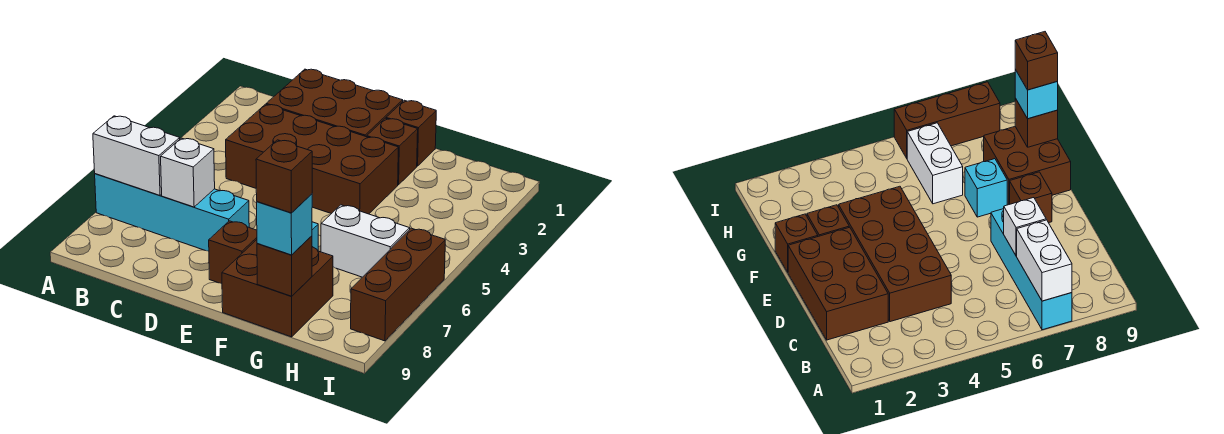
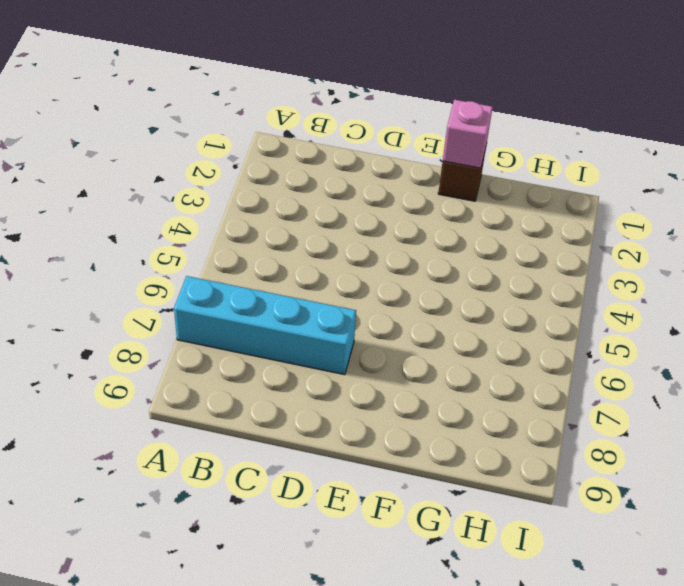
pink 1x1 brick [443,100,493,168] -> none
none -> brown 2x3 brick [266,69,403,137]
none -> brown 2x4 brick [226,104,398,214]
none -> brown 1x1 brick [209,221,257,284]

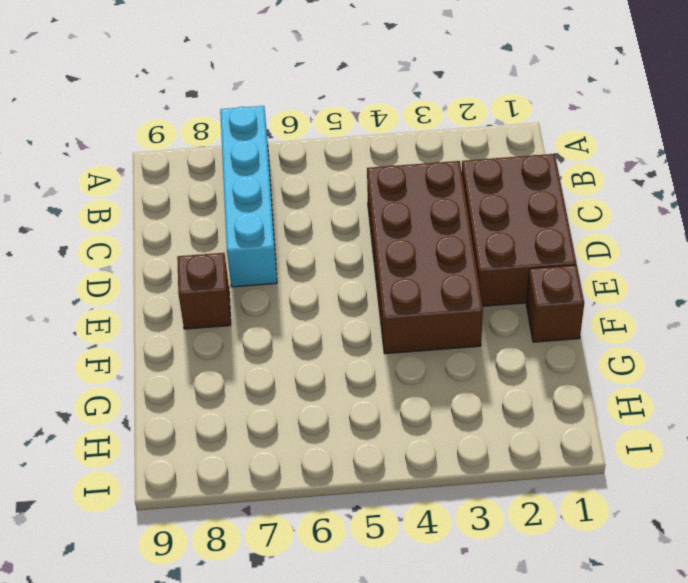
none -> brown 1x1 brick [367,118,418,185]
none -> cyan 1x1 brick [965,159,1007,217]
none -> brown 2x2 brick [222,240,333,337]

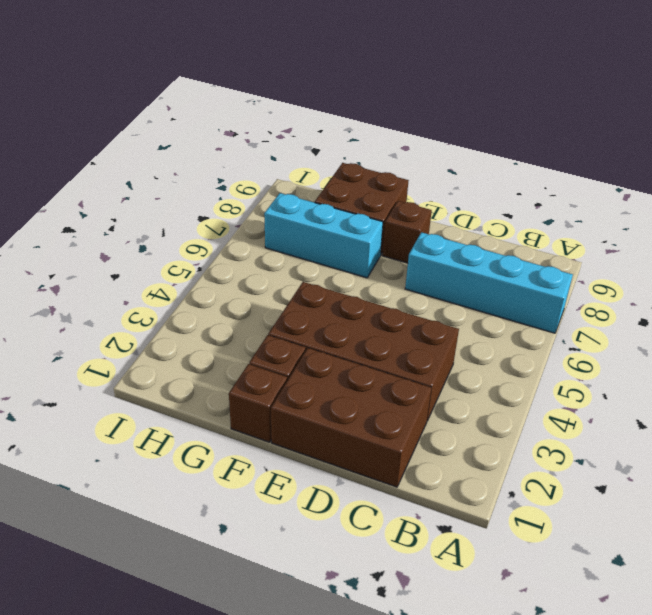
cyan 1x3 brick [264,193,383,278] -> cyan 1x1 brick [965,159,1007,217]
none -> white 1x2 brick [321,205,410,277]
none -> brown 1x3 brick [351,228,445,341]
none -> white 1x2 brick [93,116,180,196]

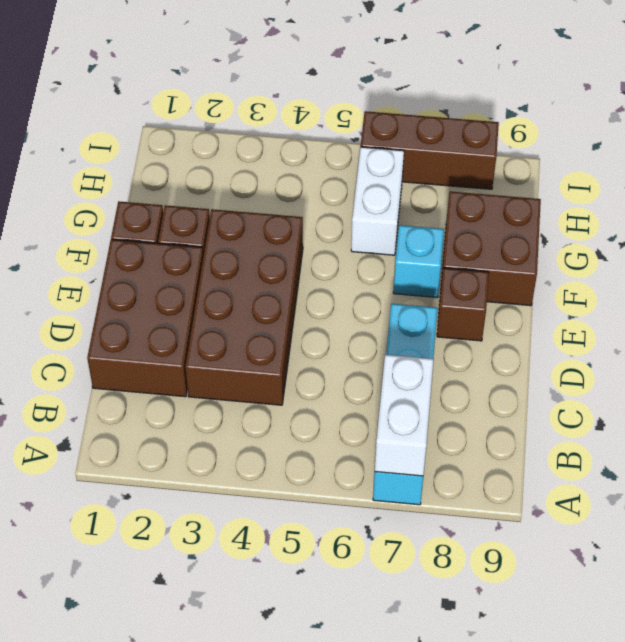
none -> white 1x1 brick [161,138,215,207]
none -> brown 1x1 brick [257,236,312,296]
none -> cyan 1x1 brick [257,194,312,255]

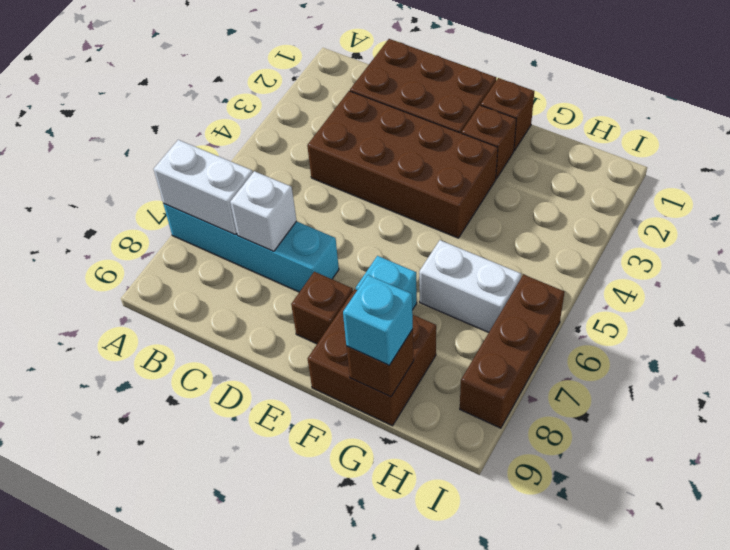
none -> brown 1x1 brick [256,140,312,213]

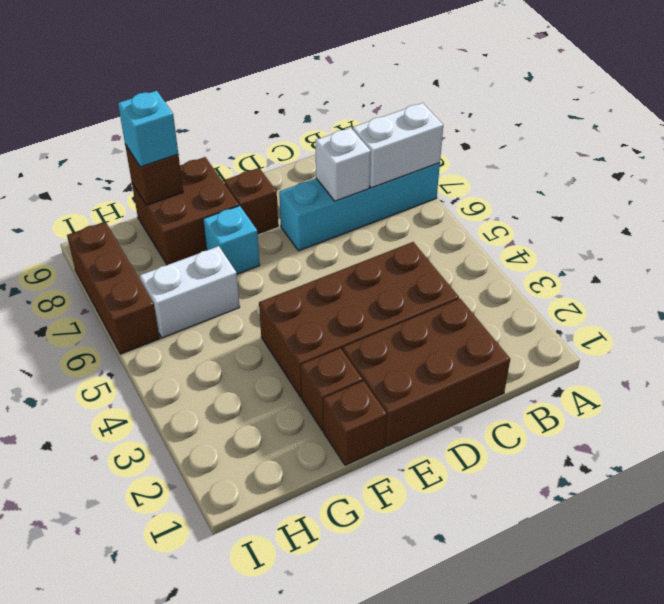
none -> brown 1x1 brick [256,140,312,213]

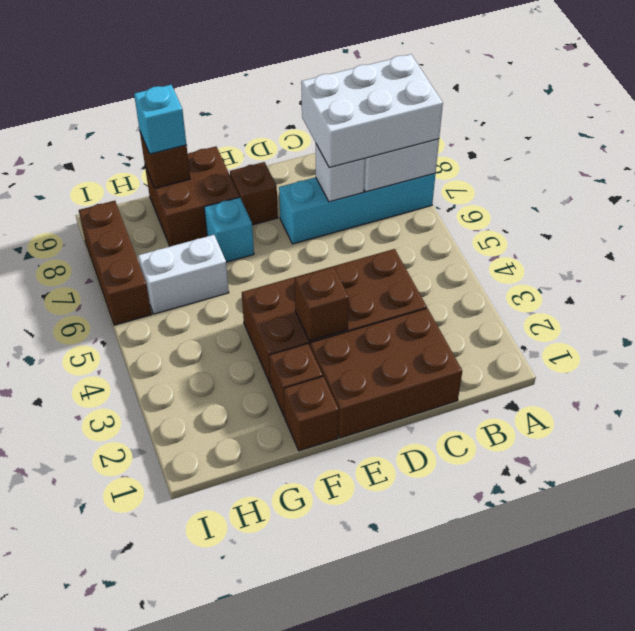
white 2x3 brick [301,54,443,168] -> none
brown 1x1 brick [295,267,349,341] -> brown 1x1 brick moved to [256,140,312,213]

